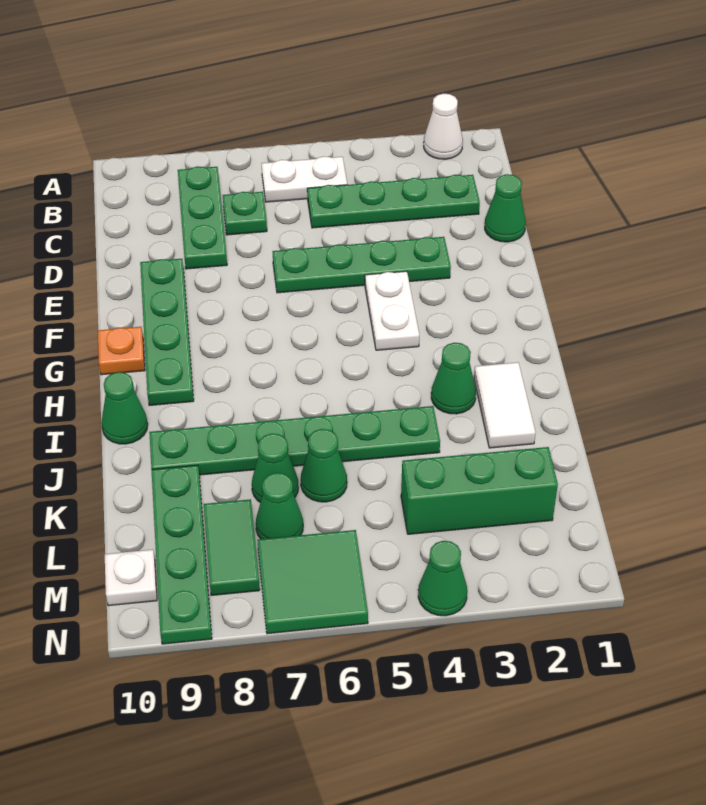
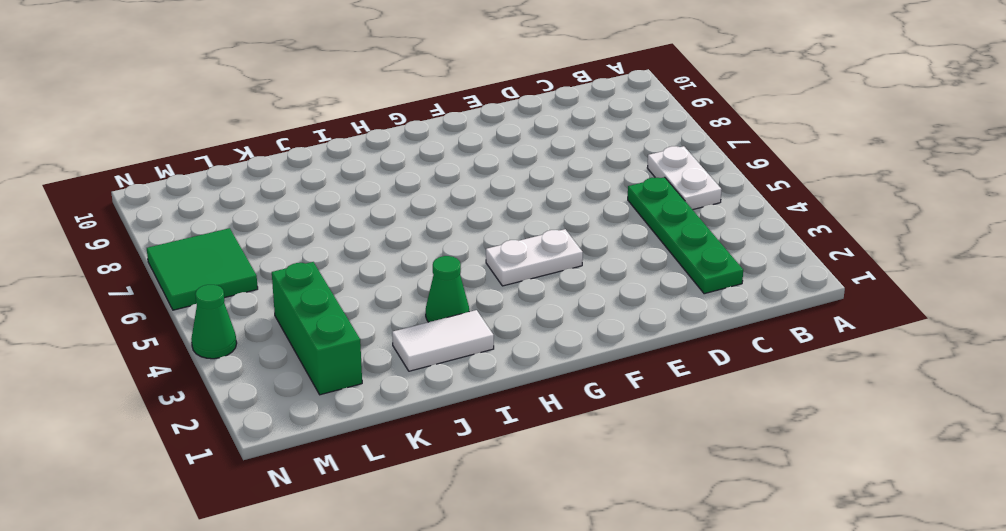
none -> white 1x1 cone [424,93,463,159]
none -> green 1x3 plate [178,166,227,269]
none -> green 1x1 plate [223,192,267,235]

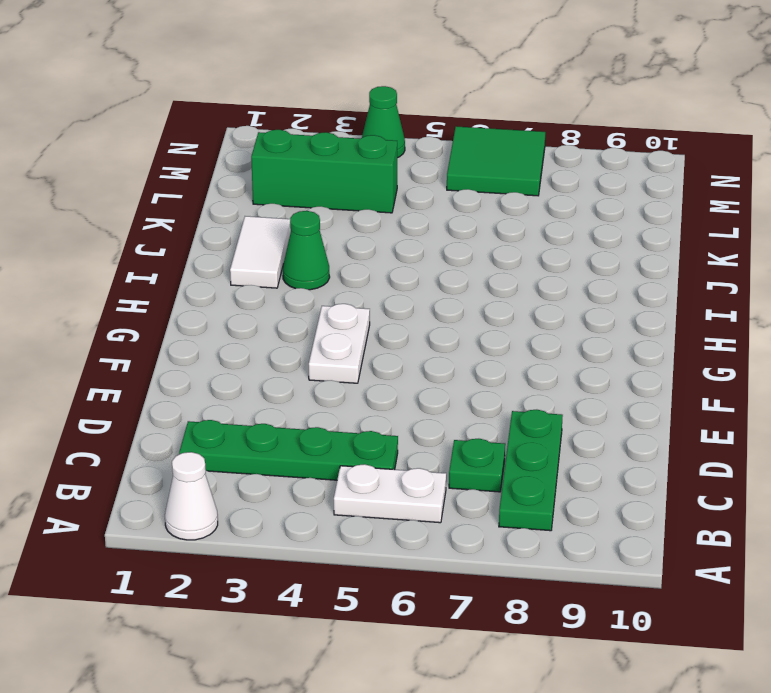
none -> green 1x1 cone [485,174,526,242]
none -> green 1x4 plate [273,237,451,293]
none -> green 1x4 plate [140,259,194,406]

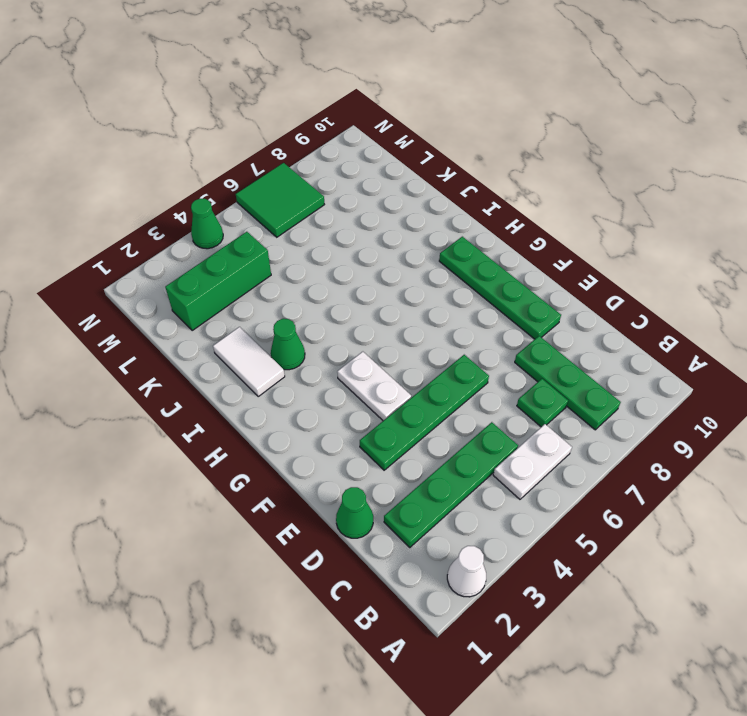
none -> orange 1x1 plate [98,327,145,375]
none -> green 1x1 cone [101,372,148,444]
none -> green 1x6 plate [149,406,440,475]

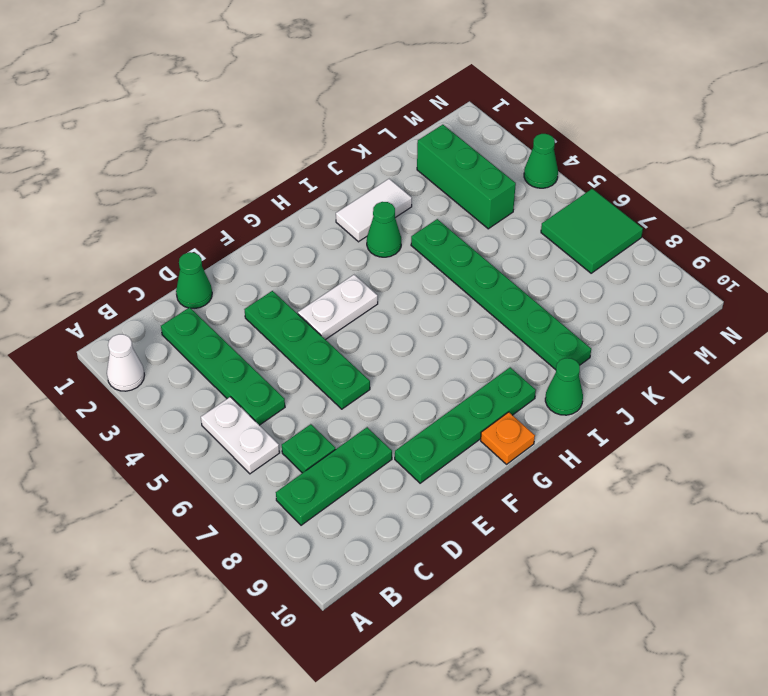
none -> green 1x1 cone [301,429,347,502]
none -> green 1x1 cone [252,434,298,502]
none -> green 1x4 plate [151,465,212,644]

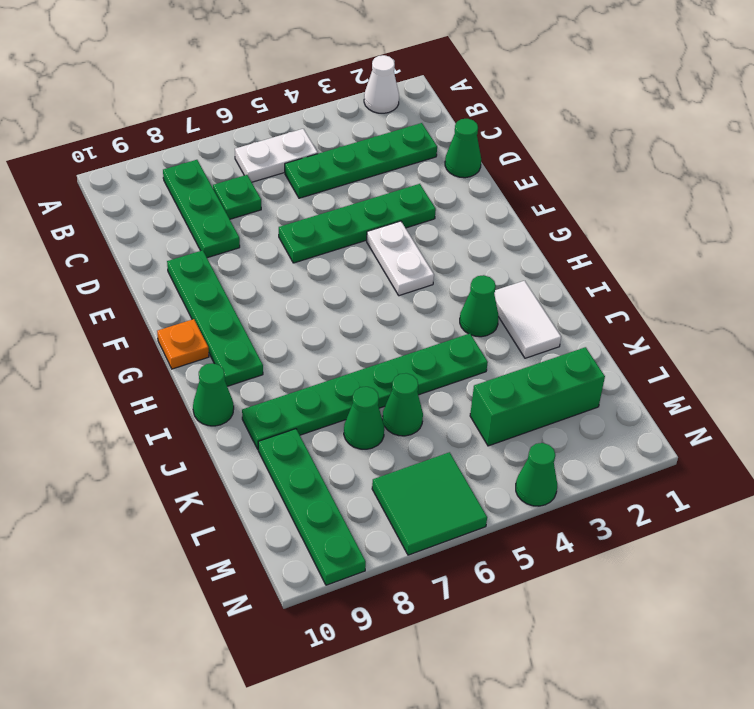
none -> green 1x1 cone [256,473,303,539]
none -> green 1x2 tile [204,499,260,595]
none -> white 1x1 plate [105,549,157,606]

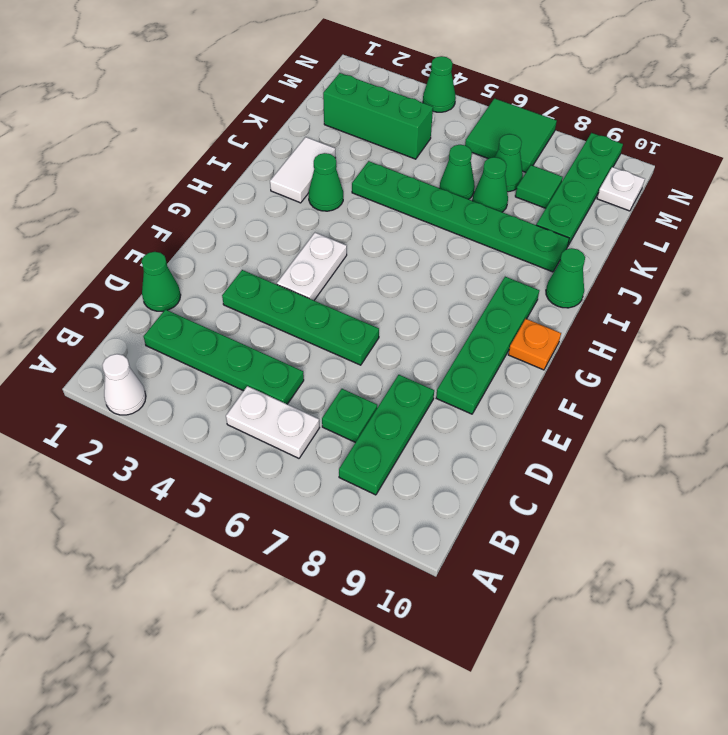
green 1x1 tile [515,165,563,208] -> green 1x2 tile [204,499,260,595]

